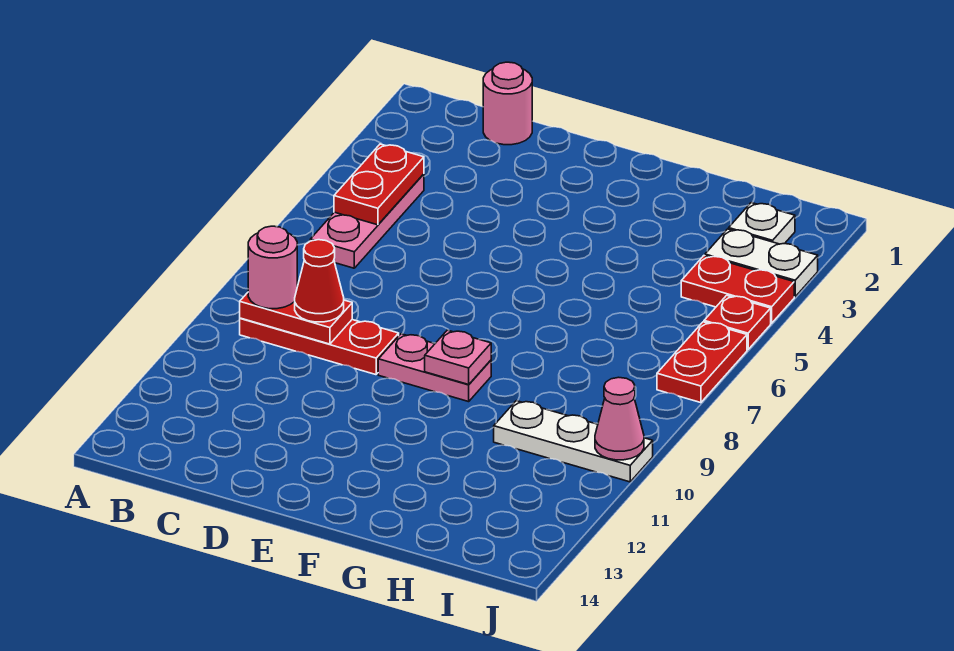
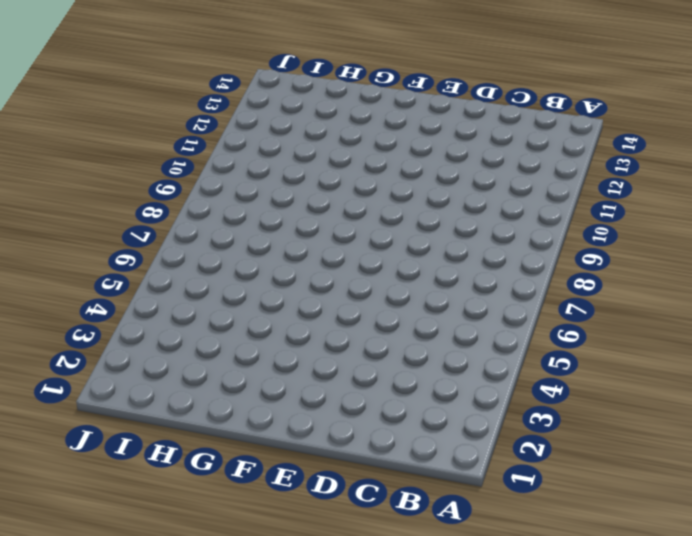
none -> pink 1x3 plate [310,174,424,268]
none -> red 1x3 plate [240,318,399,375]
none -> pink 1x1 round brick [483,62,532,145]

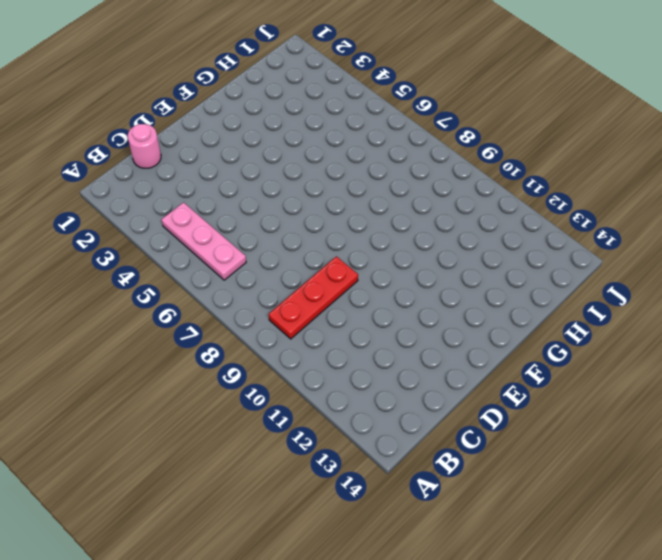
none -> pink 1x2 plate [378,334,491,402]
none -> white 1x3 plate [494,401,653,482]
none -> white 1x1 plate [729,203,795,244]

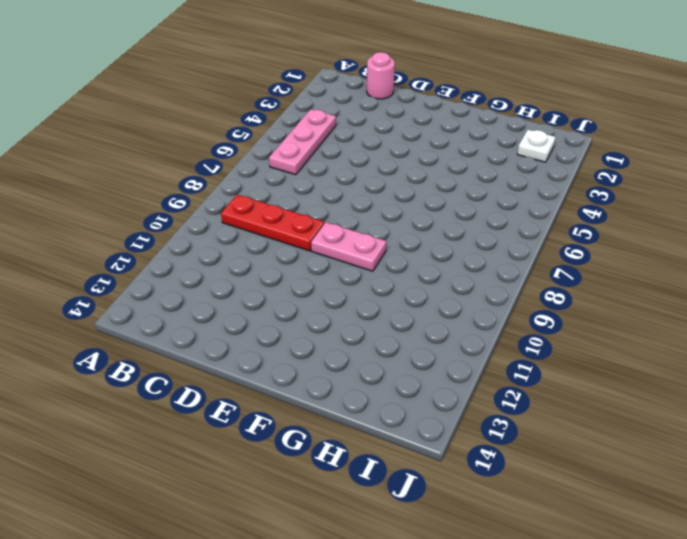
none -> white 1x3 plate [494,401,653,482]
none -> white 1x2 plate [705,229,818,297]
none -> red 1x2 plate [681,256,794,323]

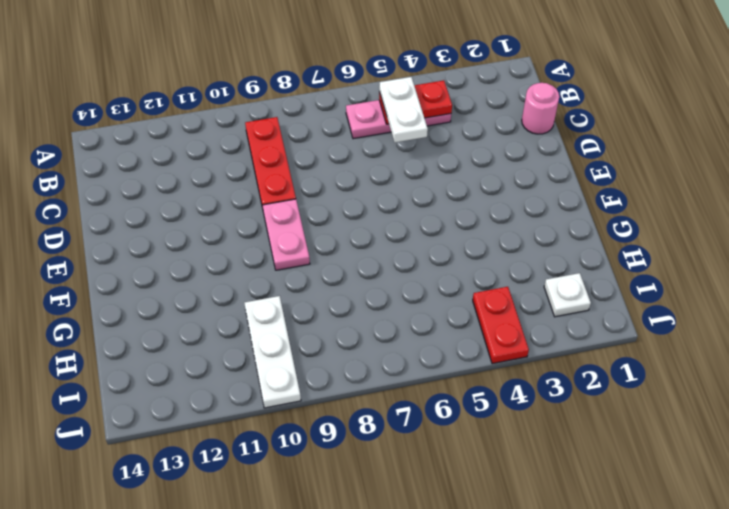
white 1x2 plate [379,77,428,142] -> white 1x2 plate moved to [705,229,818,297]
none -> red 1x1 plate [704,295,771,350]
none -> red 1x2 plate [657,322,747,403]
none -> red 1x2 plate [240,293,352,344]

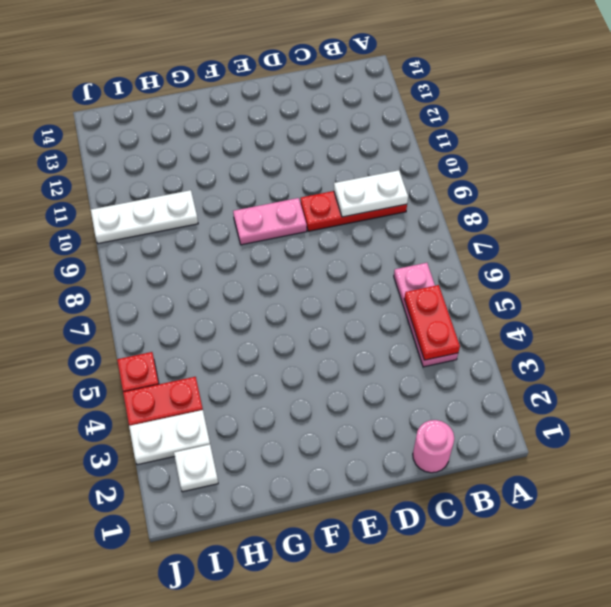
white 1x2 plate [334,170,408,217] -> red 1x2 plate [240,293,352,344]
none -> red 1x2 plate [657,322,747,403]
none -> pink 1x1 plate [425,330,491,384]
none -> pink 1x1 cone [595,377,644,460]

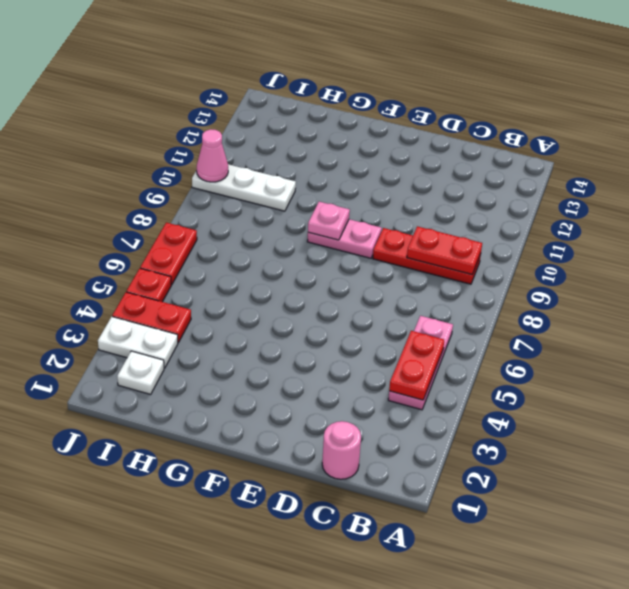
none -> pink 1x1 round brick [248,226,297,309]
none -> red 1x1 cone [295,240,344,322]

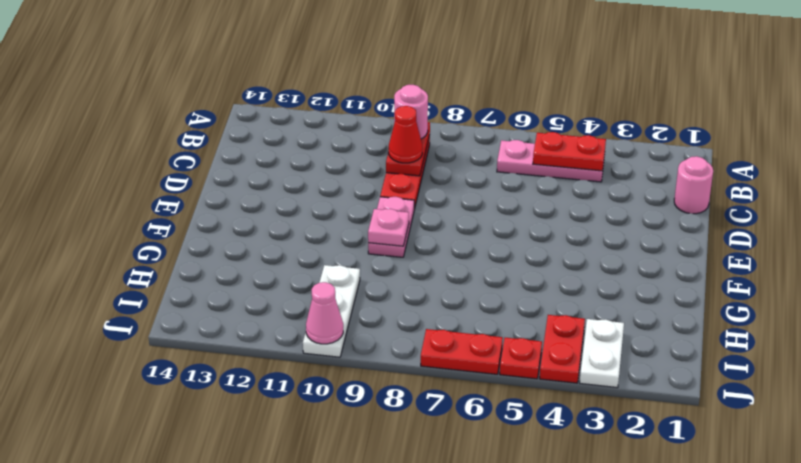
none -> white 1x1 plate [729,203,795,244]

